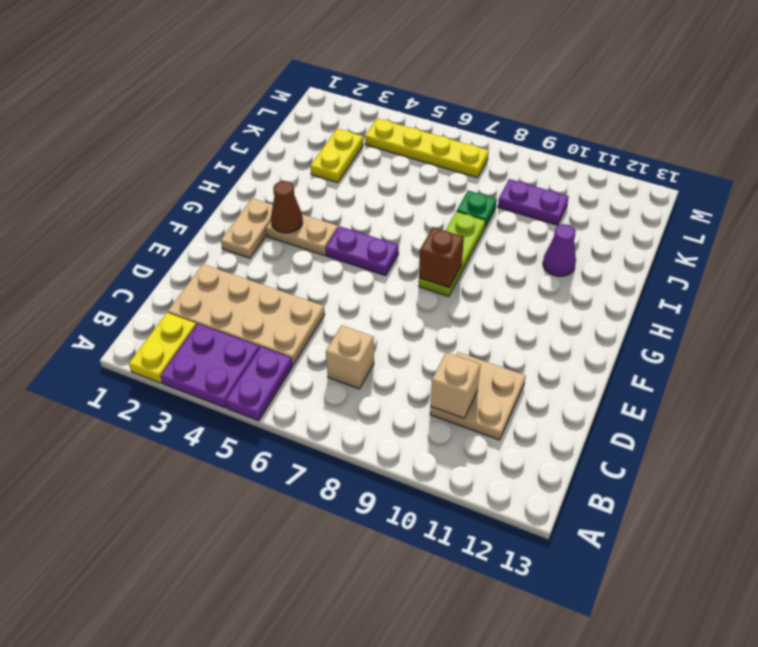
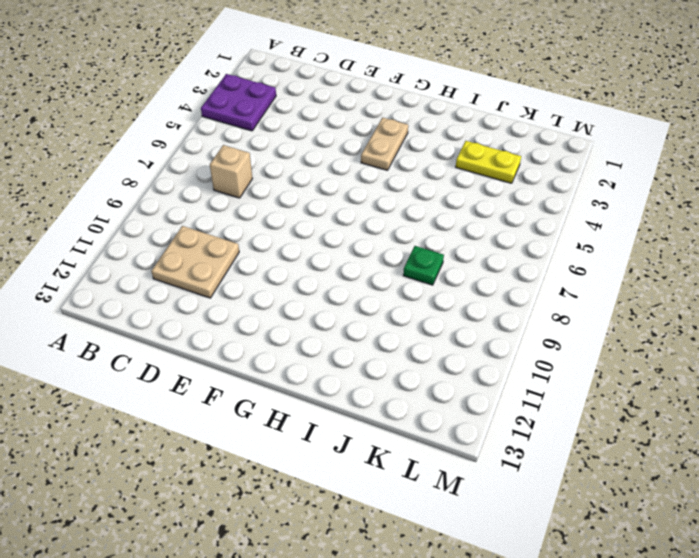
none -> yellow 1x2 plate [129,313,196,383]
none -> purple 1x2 plate [226,347,293,421]
none -> tan 2x4 plate [168,264,325,365]

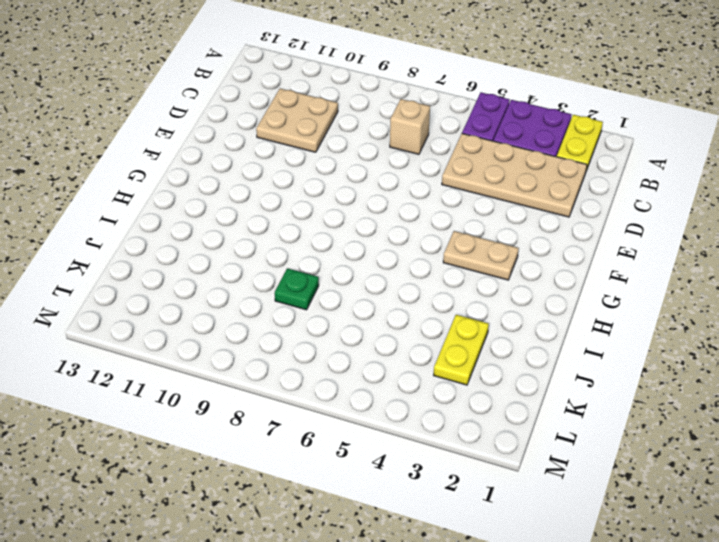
none -> tan 1x2 plate [221,198,273,258]
none -> purple 1x2 plate [326,226,399,276]
none -> lime 1x3 plate [419,211,485,297]

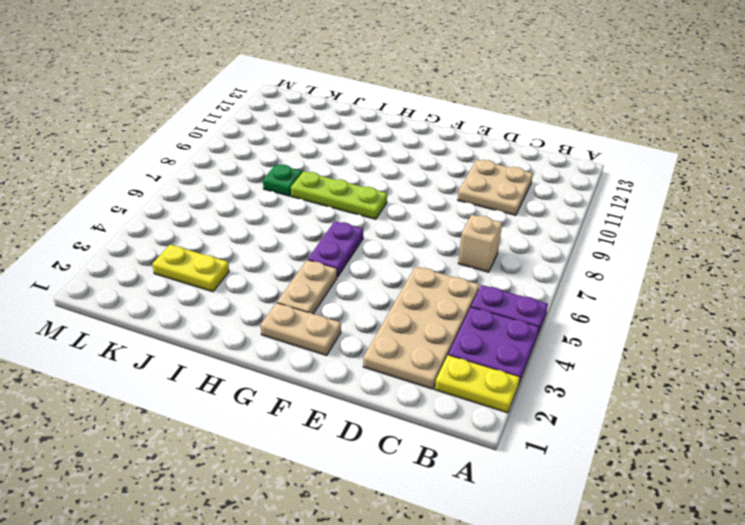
none -> purple 1x1 cone [543,224,576,276]
none -> purple 1x2 plate [498,179,569,225]
none -> yellow 1x4 plate [365,118,489,178]

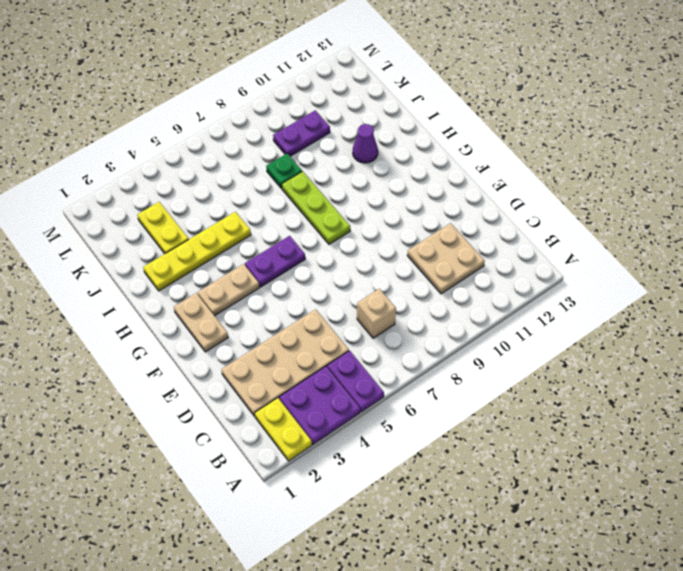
yellow 1x4 plate [143,212,251,291] -> yellow 1x4 plate moved to [365,118,489,178]
none -> tan 1x1 brick [430,352,481,418]
none -> brown 1x1 cone [271,181,303,233]
none -> brown 1x1 brick [419,227,464,288]

